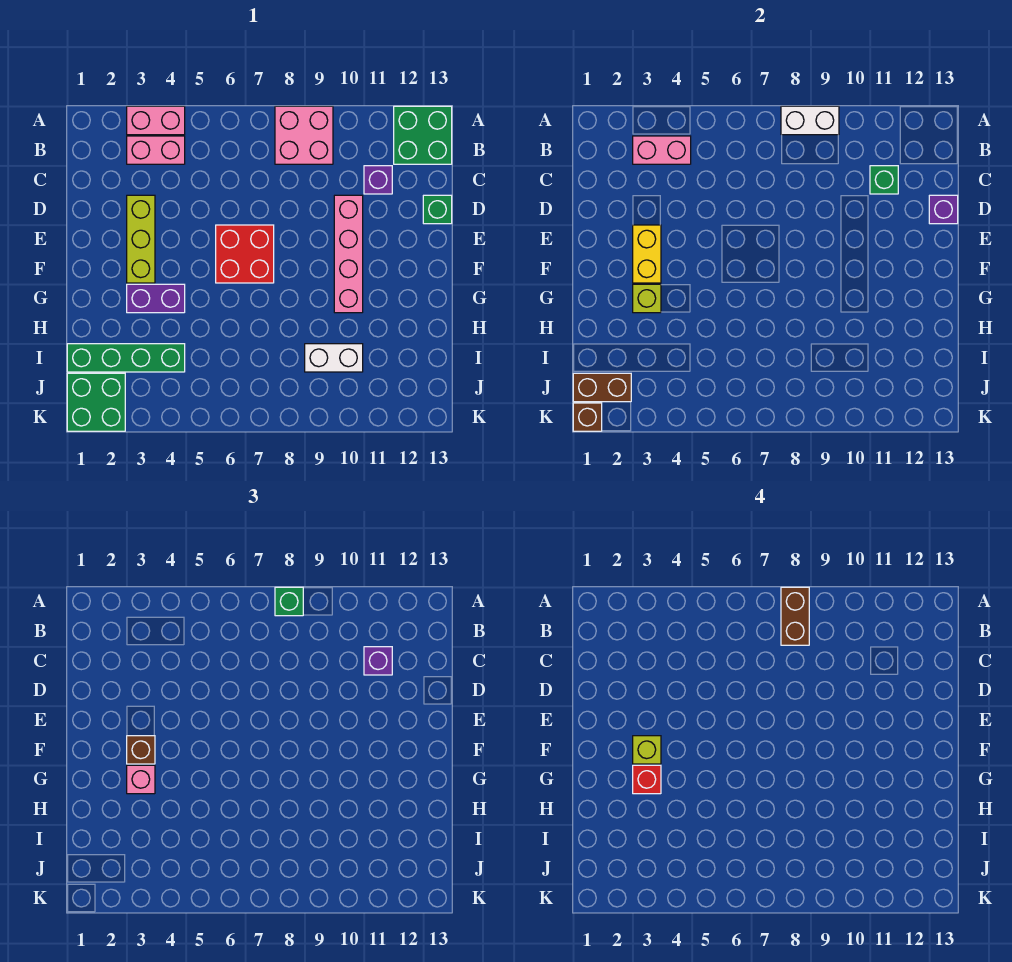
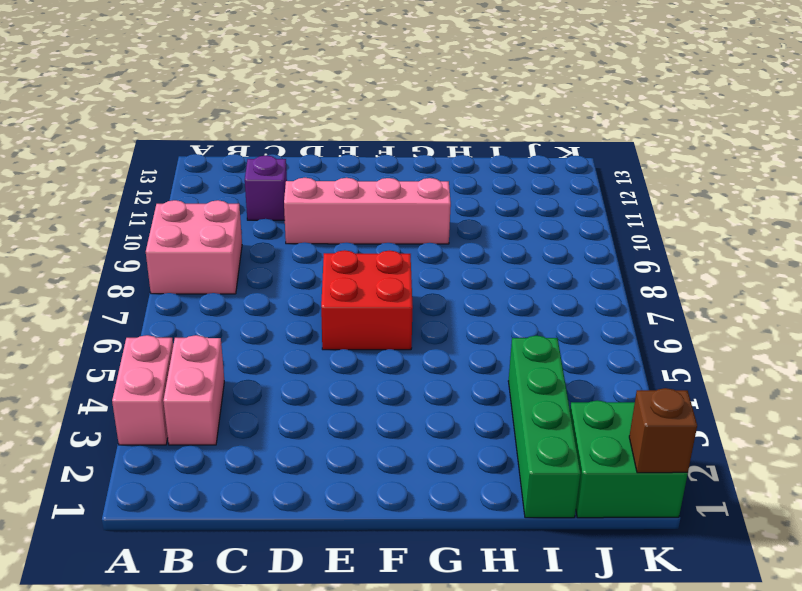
none -> green 2x2 brick [394,106,452,164]
none -> lime 1x3 brick [127,195,155,283]
none -> green 1x1 brick [423,195,452,224]

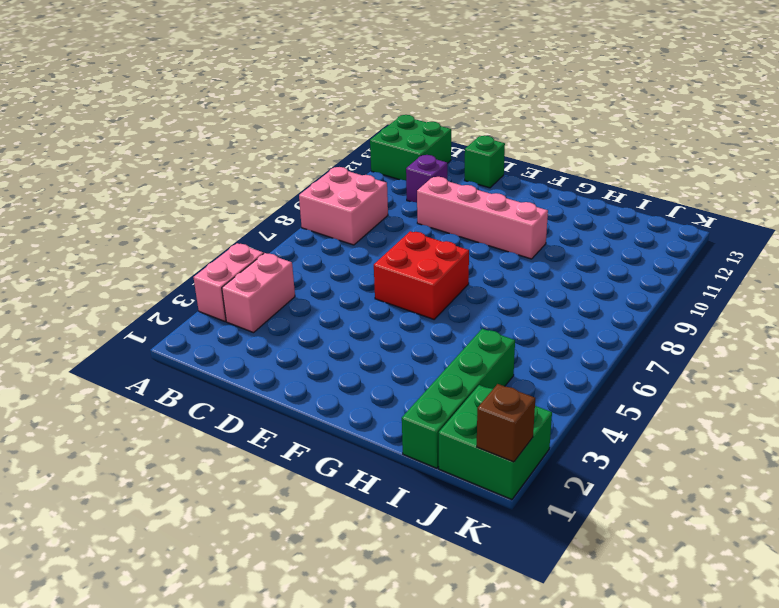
none -> lime 1x3 brick [127,195,155,283]
none -> purple 1x2 brick [127,284,185,313]
none -> white 1x2 brick [305,344,363,372]

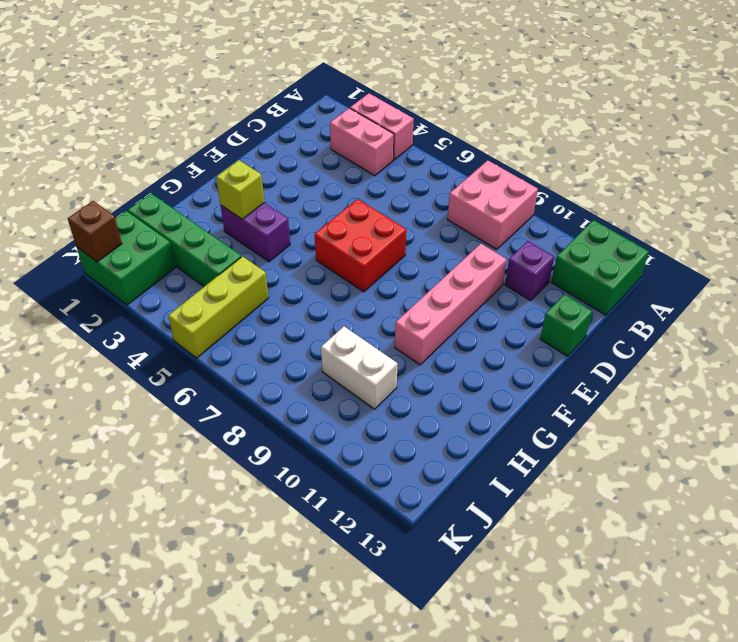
lime 1x3 brick [168,256,269,358] -> lime 1x3 brick moved to [127,195,155,283]
none -> white 1x2 brick [781,106,839,135]
none -> pink 1x2 brick [633,136,691,164]
none -> green 1x1 brick [870,166,898,194]

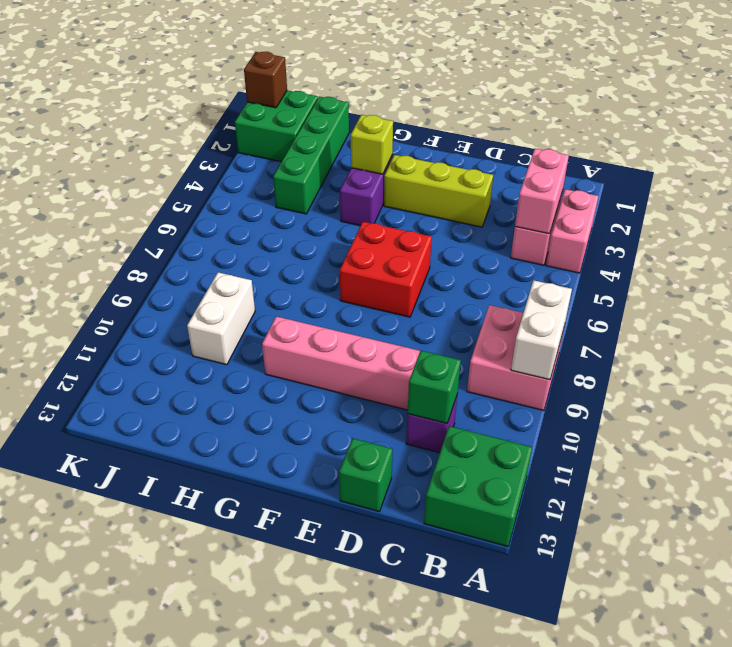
none -> purple 1x1 brick [929,195,958,224]
none -> yellow 1x2 brick [633,225,661,283]
none -> brown 1x2 brick [573,373,631,402]

